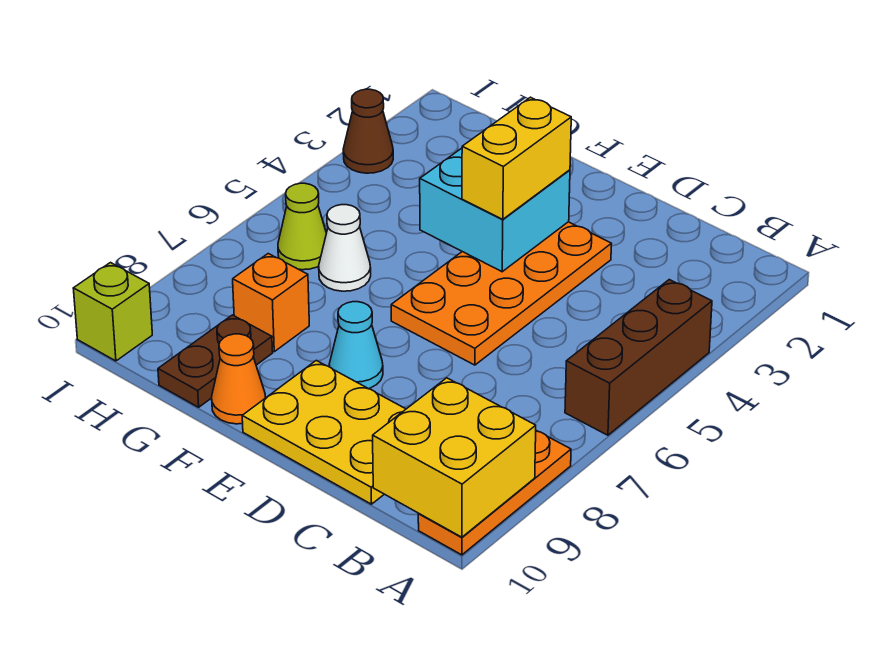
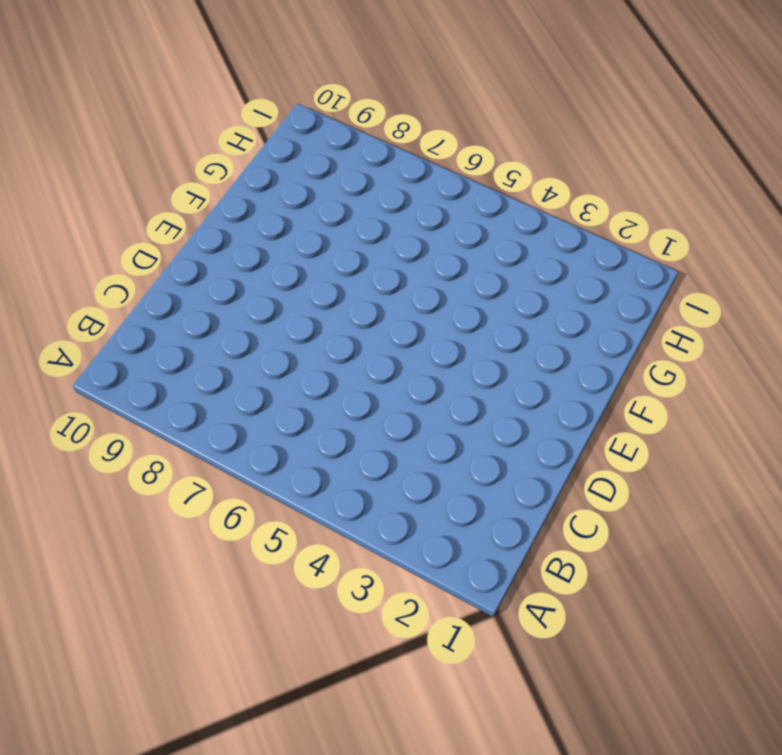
none -> brown 1x3 brick [565,280,712,435]
none -> orange 1x3 plate [418,431,571,555]
none -> yellow 2x3 plate [242,360,406,504]

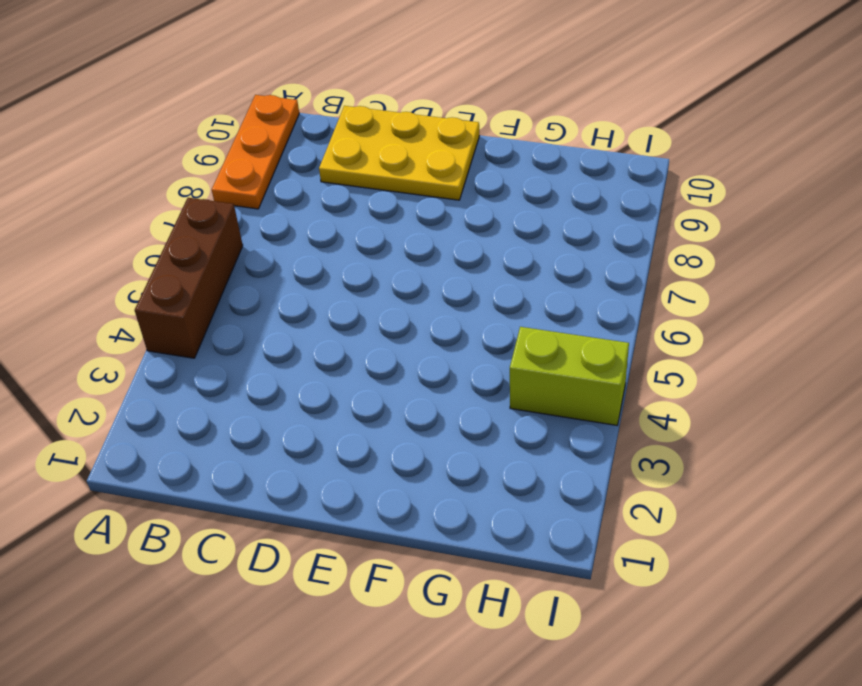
lime 1x2 brick [510,327,629,425] -> none
none -> orange 2x4 plate [391,222,611,365]
none -> cyan 1x1 cone [329,302,383,389]
none -> orange 1x1 cone [212,334,265,424]

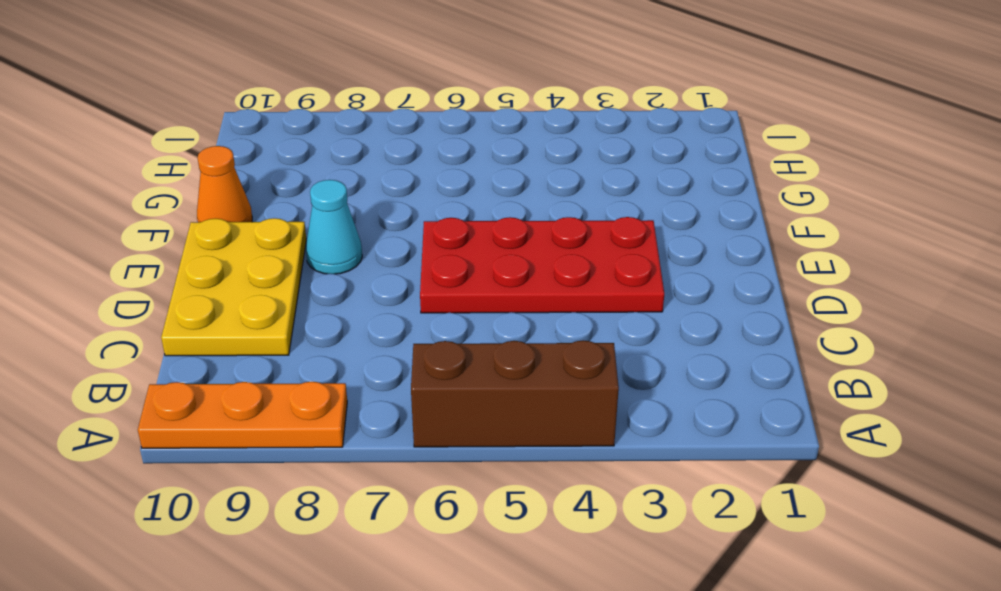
red 2x4 plate [420,217,664,313] -> orange 2x4 plate [391,222,611,365]
none -> white 1x1 cone [319,205,371,291]
none -> orange 1x1 brick [233,254,309,352]
none -> brown 1x2 plate [158,315,273,407]

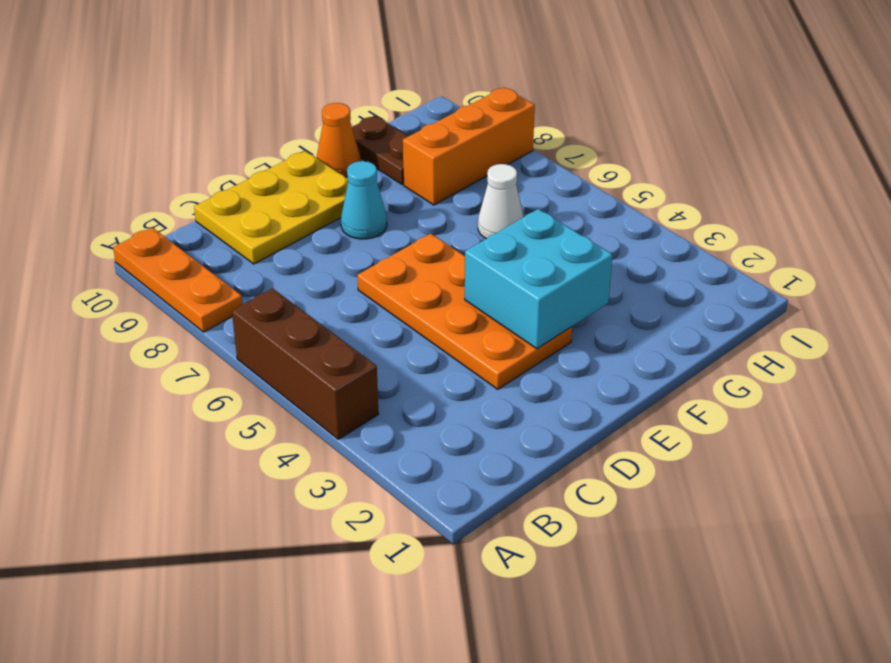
orange 1x3 brick [403,87,535,205] -> orange 1x1 brick [233,254,309,352]
none -> lime 1x1 cone [278,183,326,270]
none -> brown 1x1 cone [343,89,393,173]
none -> lime 1x1 brick [73,263,152,361]

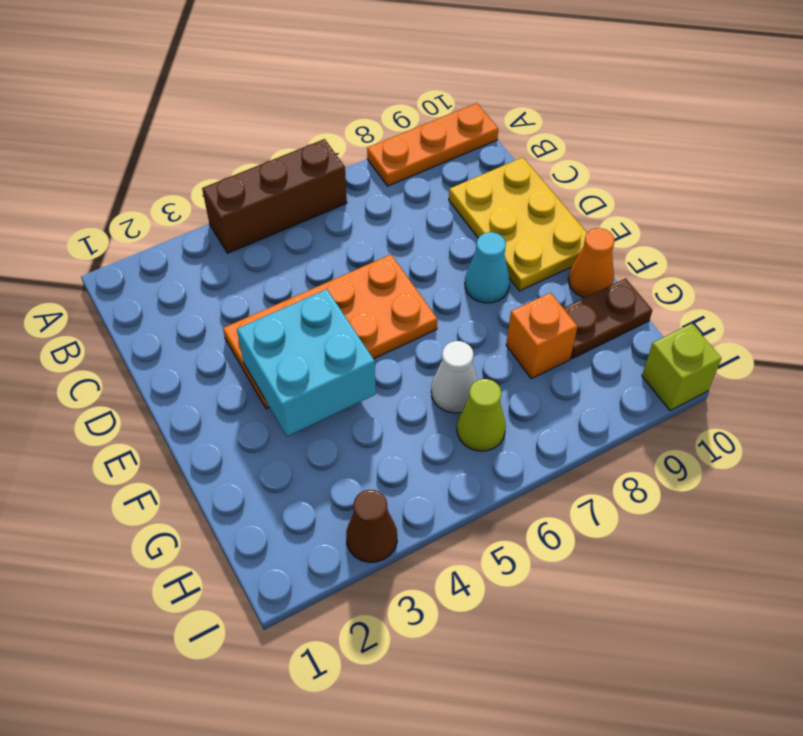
none -> yellow 2x2 brick [373,378,536,537]
none -> yellow 1x2 brick [462,97,571,219]

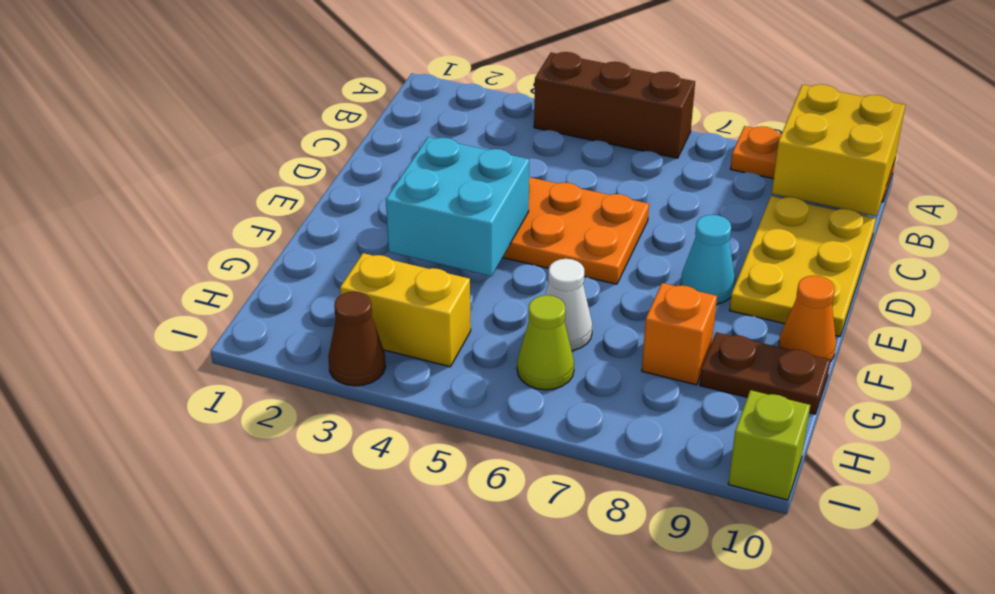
yellow 1x2 brick [340,253,471,367] -> yellow 1x2 brick moved to [462,97,571,219]

